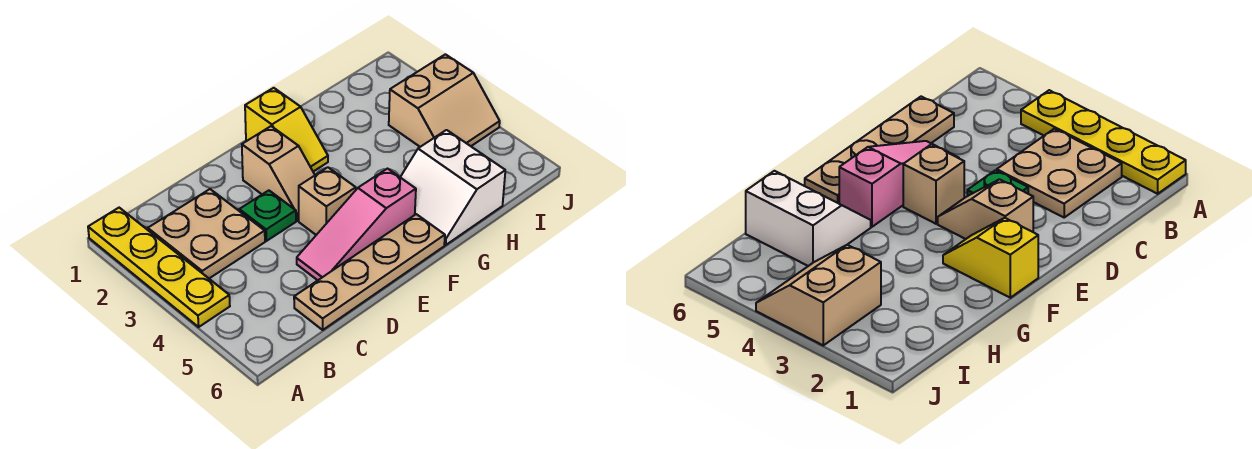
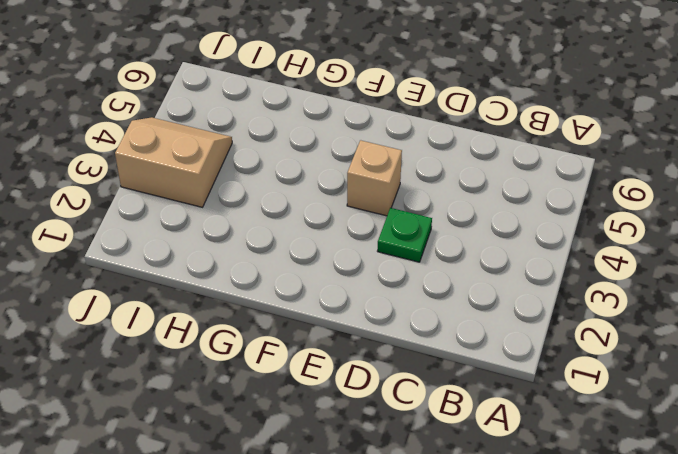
none -> yellow 1x4 plate [88,208,230,327]
none -> tan 2x2 plate [148,189,265,278]

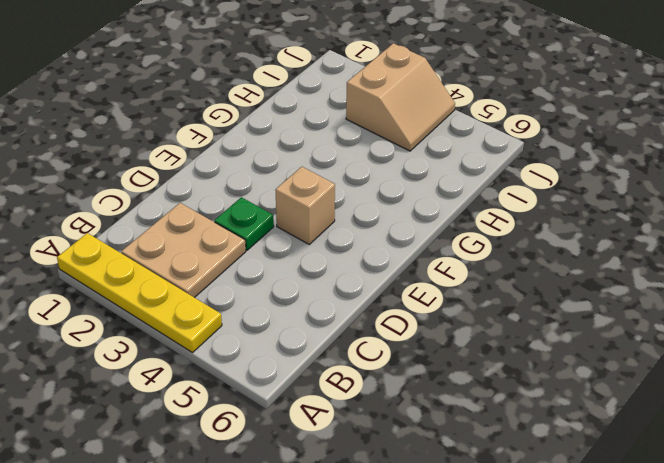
none -> tan 1x4 plate [294,214,445,330]
none -> pink 1x3 slope [297,169,416,280]

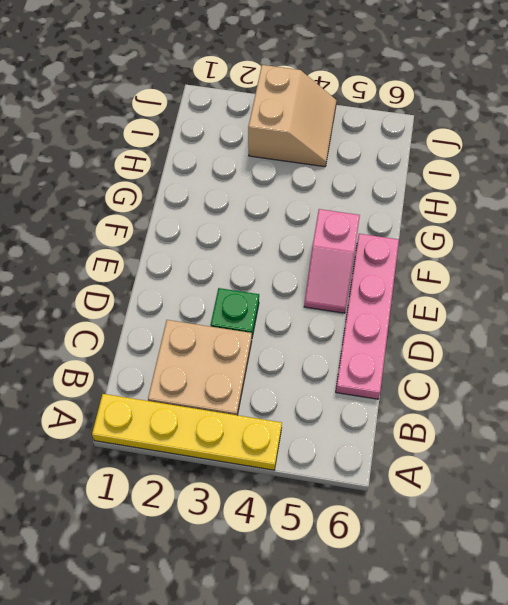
pink 1x4 plate [336,234,399,399] -> tan 1x4 plate [294,214,445,330]
pink 1x2 slope [304,209,360,313] -> pink 1x3 slope [297,169,416,280]
none -> tan 1x2 slope [242,126,315,221]
none -> tan 1x1 brick [299,167,356,235]

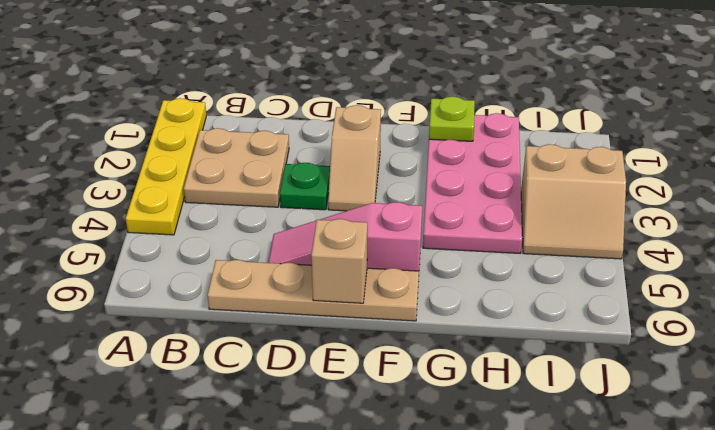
tan 1x1 brick [311,219,367,303] -> tan 1x1 brick moved to [299,167,356,235]
pink 2x4 plate [423,113,522,253] -> none
lime 1x1 plate [429,97,475,141] -> none
none -> yellow 1x2 slope [245,88,328,172]
none -> white 2x2 slope [400,130,505,245]

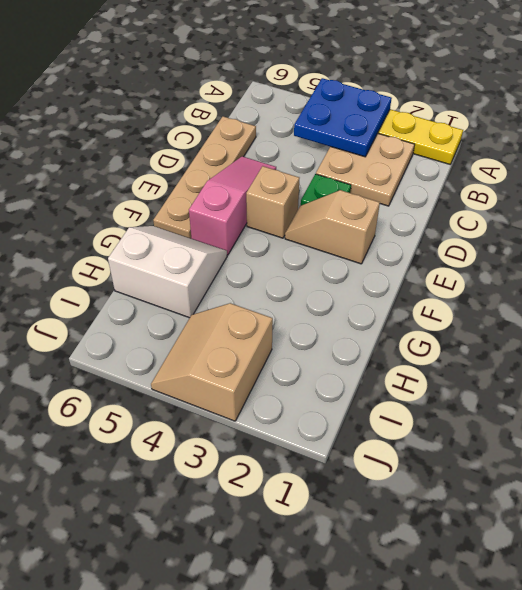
blue 2x2 plate [294,78,392,157] -> none
none -> yellow 1x2 slope [245,88,328,172]

